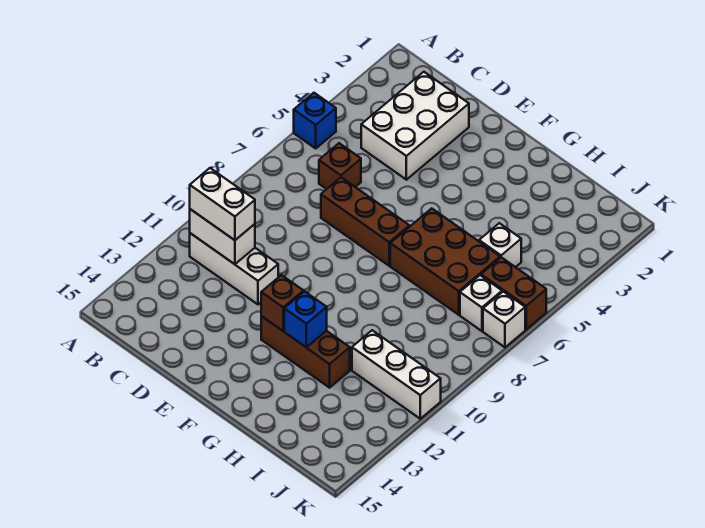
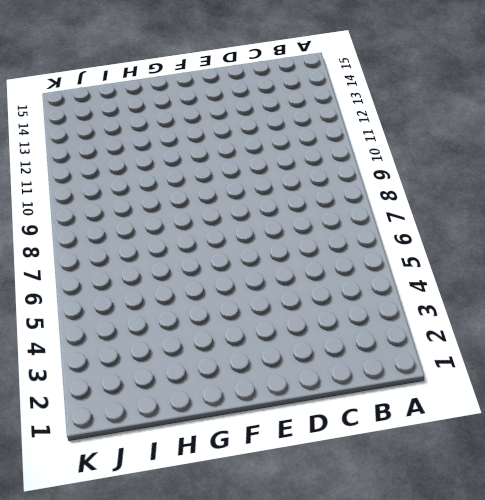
none -> blue 1x1 brick [294,93,336,148]
none -> white 1x3 brick [190,233,278,305]
none -> white 2x3 brick [361,72,469,180]

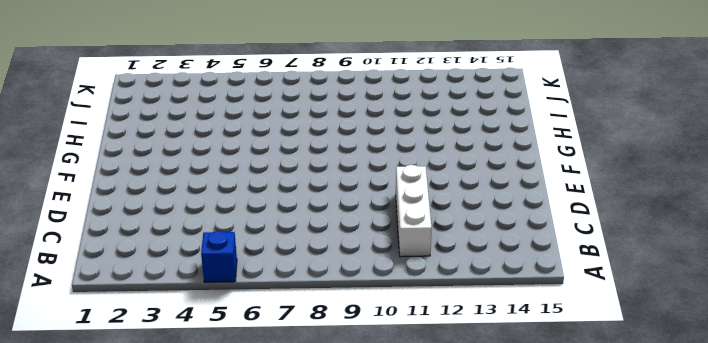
none -> white 2x3 brick [361,72,469,180]
none -> brown 1x1 brick [319,143,361,189]
none -> brown 1x3 brick [321,177,409,266]

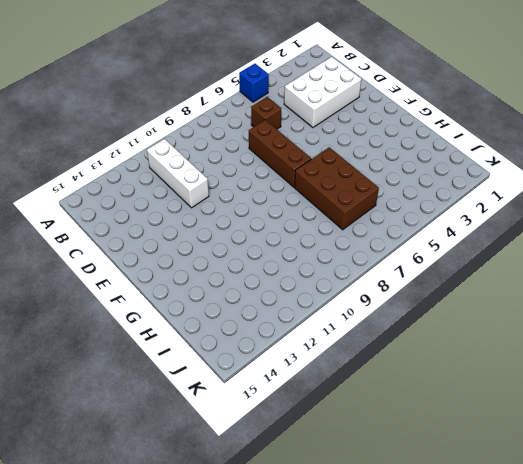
none -> brown 1x3 brick [261,316,350,388]
none -> white 1x1 brick [479,223,521,267]
none -> white 1x3 brick [352,330,441,419]

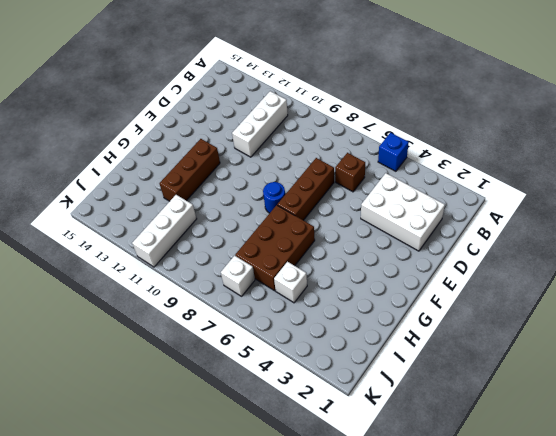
blue 1x1 round brick [263,182,285,213] -> none
none -> brown 1x2 brick [481,257,546,329]
none -> white 1x1 brick [483,292,525,347]
none -> white 1x2 brick [190,209,255,264]

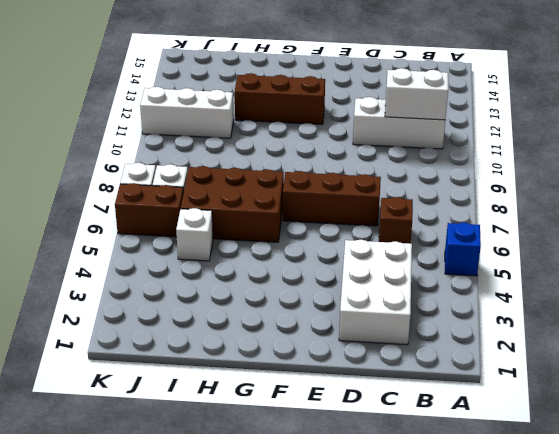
none -> brown 1x1 brick [261,275,303,331]
none -> blue 1x1 brick [284,291,327,347]
none -> white 1x2 brick [190,168,255,240]

